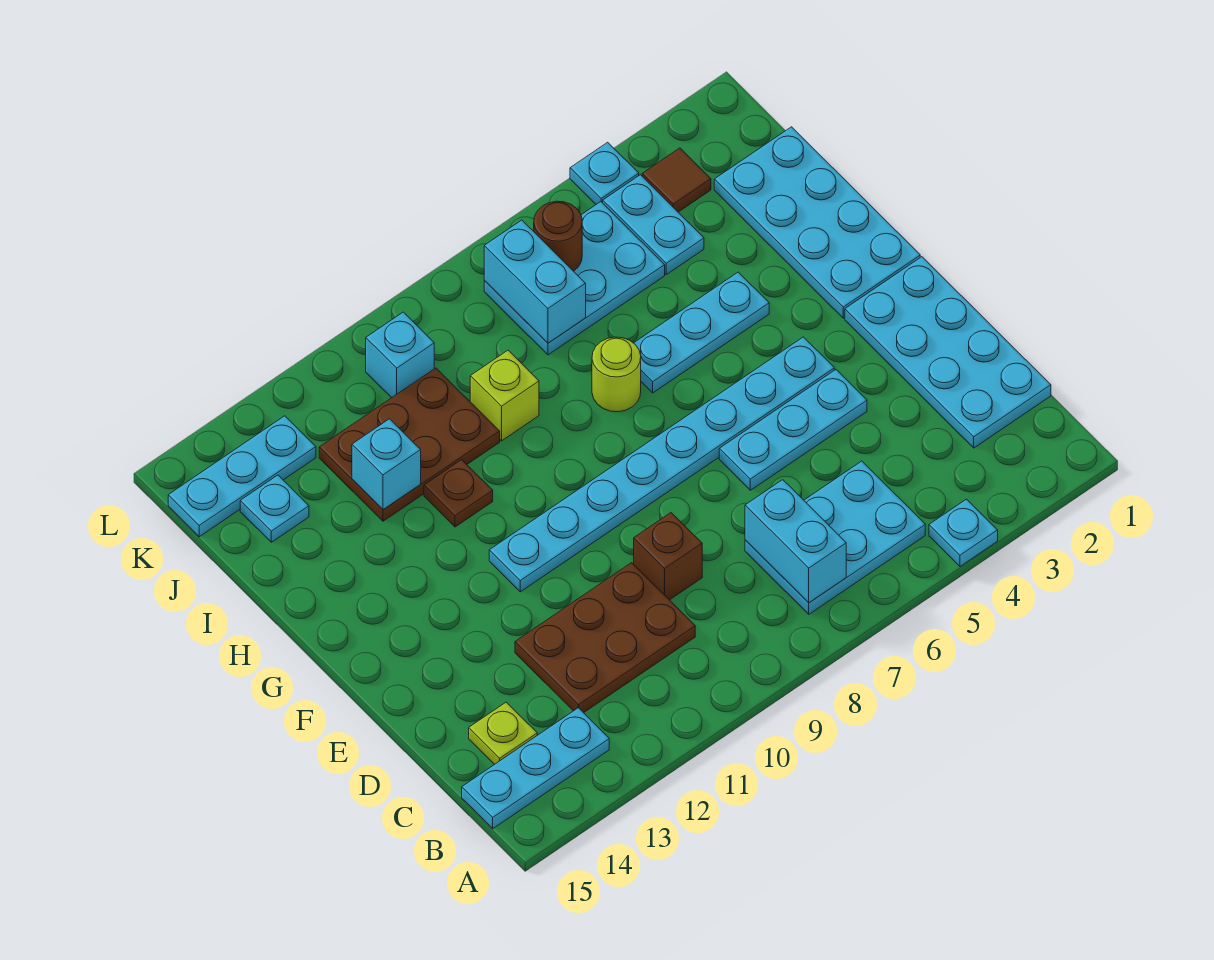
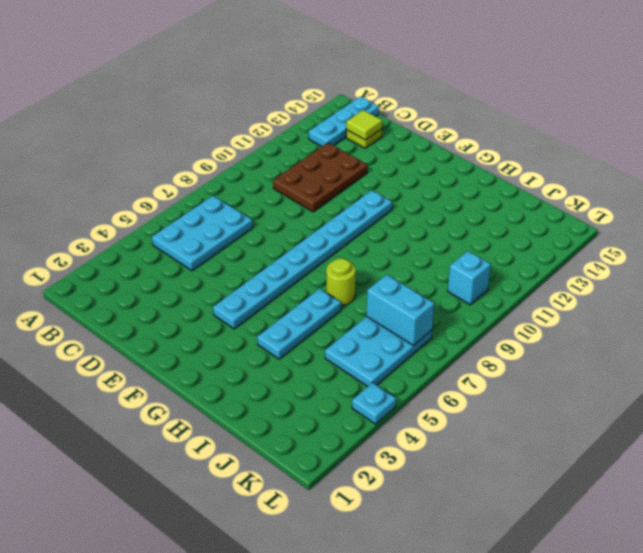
lime 1x1 tile [346,110,382,140] -> none
none -> cyan 1x1 plate [929,499,998,566]
none -> cyan 2x4 plate [845,257,1051,448]
none -> brown 1x1 brick [634,513,702,600]

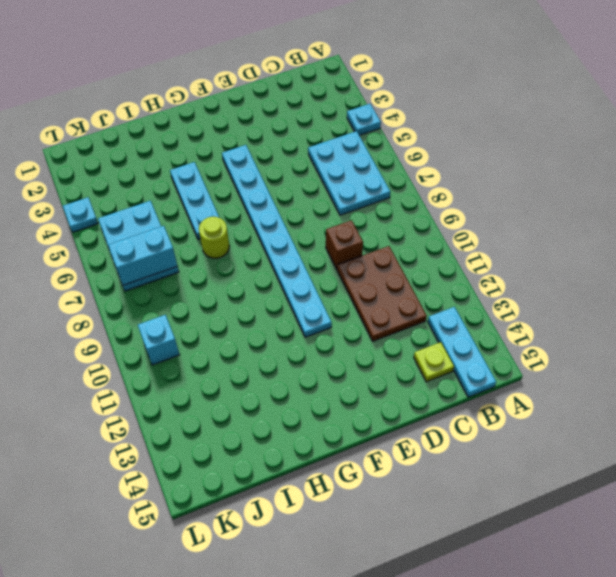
none -> cyan 2x4 plate [845,257,1051,448]
none -> cyan 1x3 plate [719,370,867,490]
none -> cyan 2x4 plate [714,127,920,318]

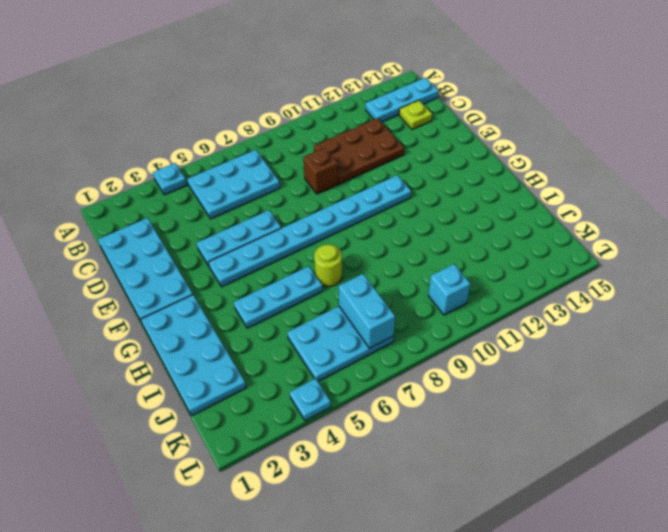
none -> brown 1x1 plate [424,460,493,527]
none -> lime 1x1 brick [470,350,539,441]
none -> brown 2x3 plate [319,368,500,521]

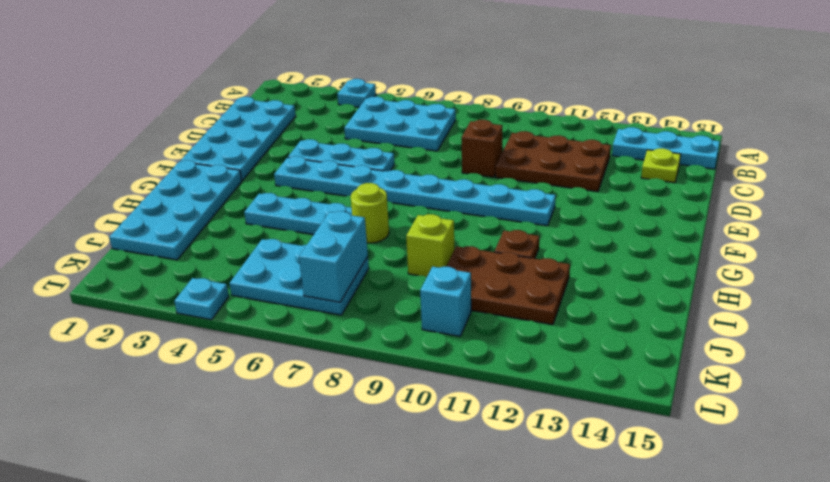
none -> cyan 1x2 plate [603,175,704,275]
none -> cyan 1x1 plate [240,475,309,542]
none -> brown 1x1 tile [642,148,711,212]

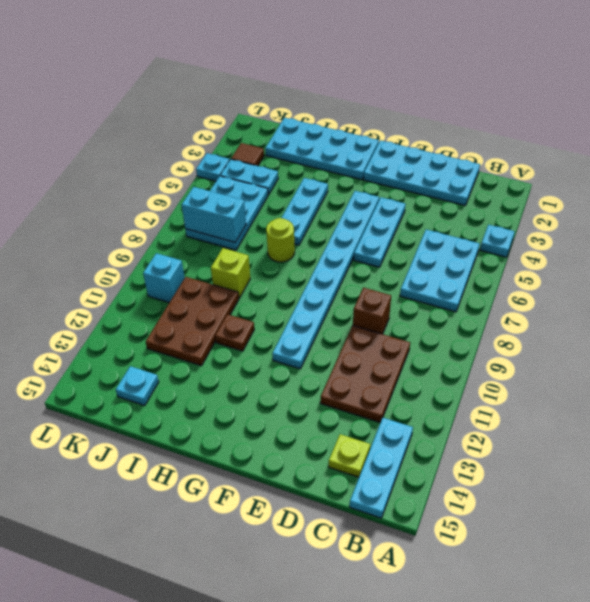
none -> cyan 1x3 plate [168,416,316,537]
none -> cyan 1x2 brick [745,480,846,603]
none -> cyan 1x1 brick [352,419,421,509]

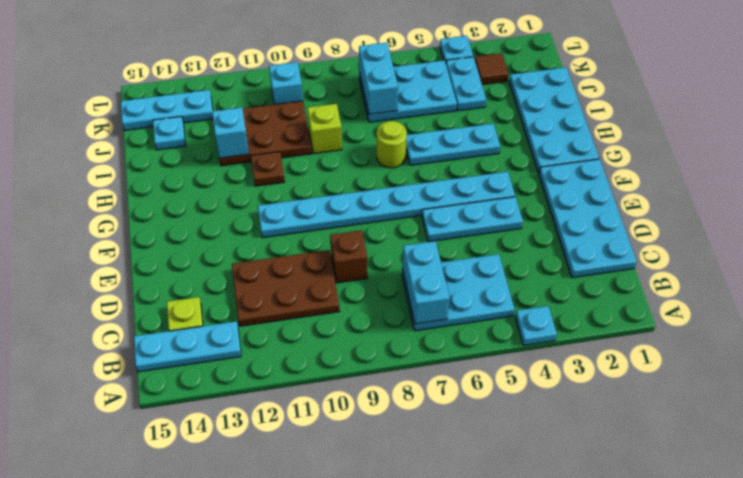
none -> brown 1x1 round brick [534,201,582,271]

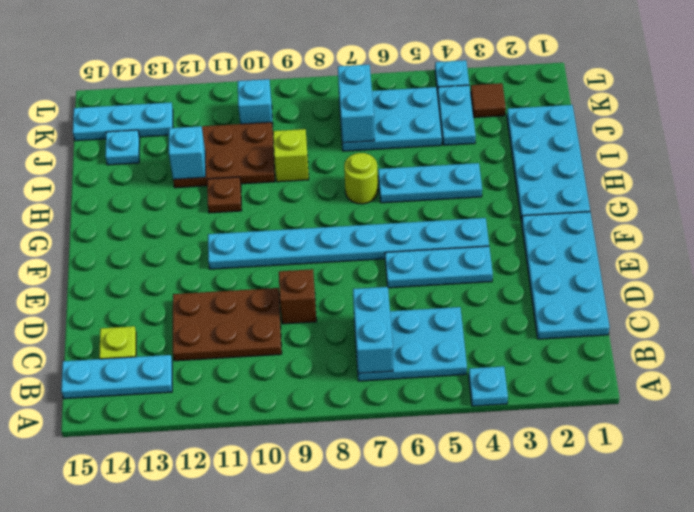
none -> brown 1x1 round brick [534,201,582,271]

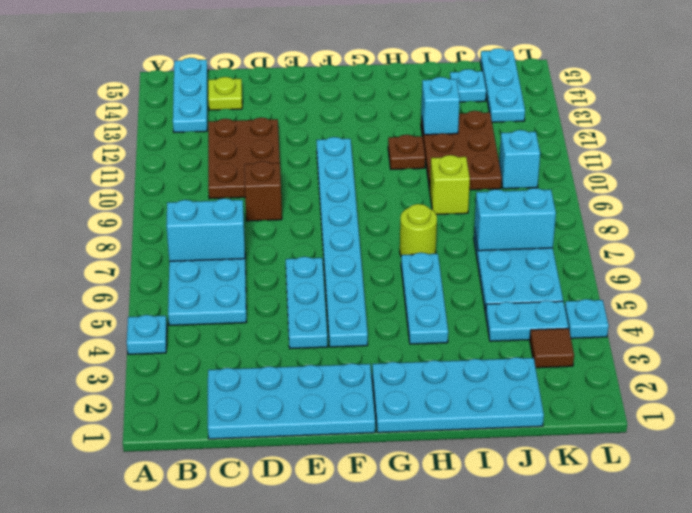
none -> brown 1x1 round brick [534,201,582,271]

